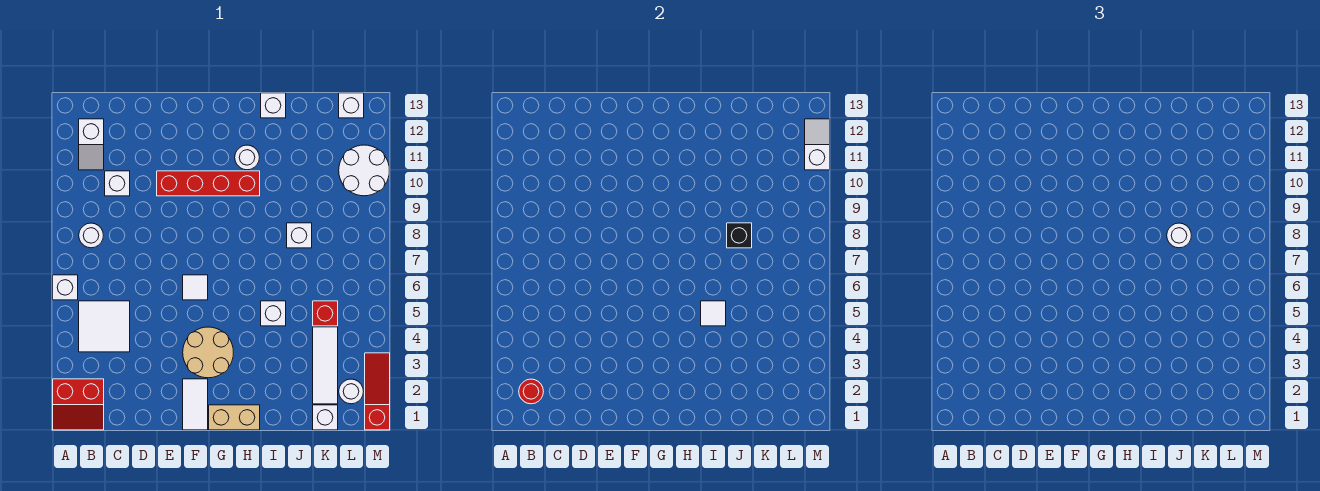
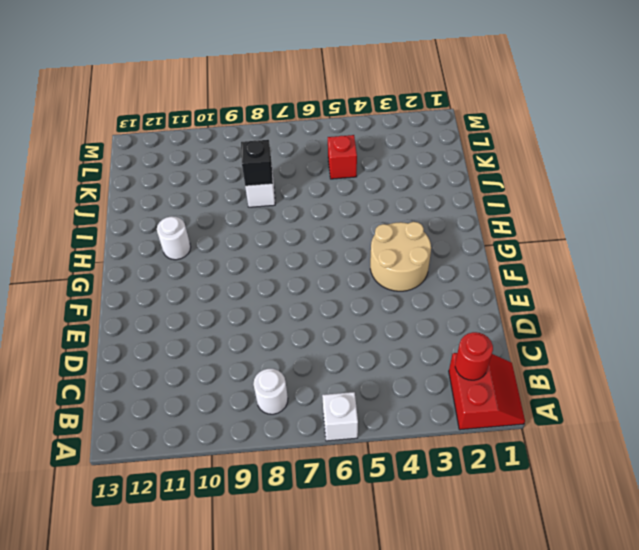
none -> white 2x2 tile [79,301,130,352]
none -> white 1x2 slope [79,119,104,170]
none -> white 1x1 brick [105,171,130,196]

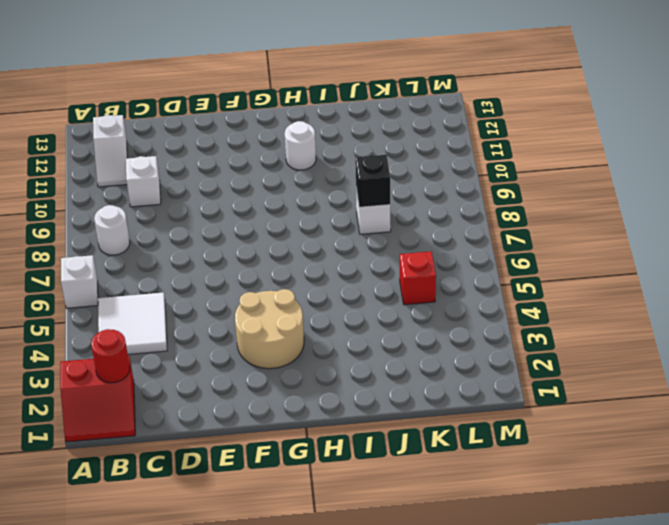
none -> red 1x4 brick [157,171,260,196]
none -> white 1x2 tile [183,379,208,430]
none -> white 1x1 tile [183,275,208,300]

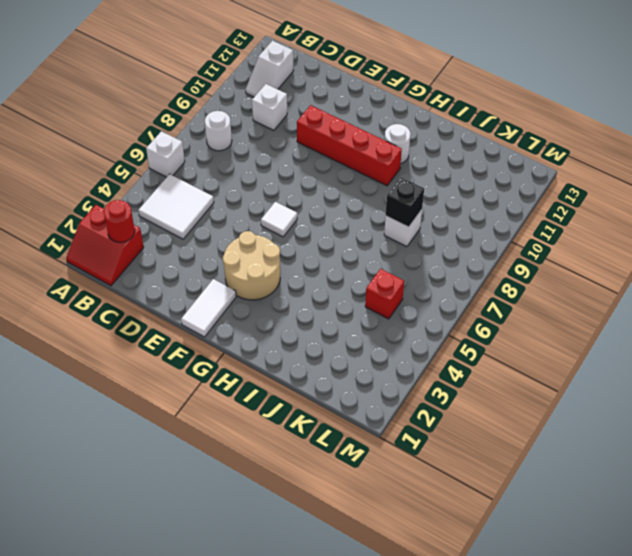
none -> tan 1x2 brick [209,405,260,430]
none -> white 1x1 brick [261,301,286,326]
none -> white 1x1 brick [261,93,286,118]

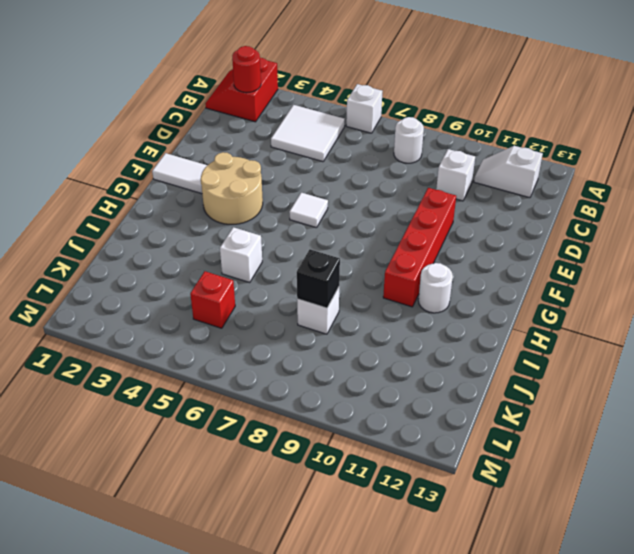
none -> tan 1x2 brick [209,405,260,430]
none -> white 1x1 brick [261,93,286,118]
none -> white 1x1 brick [313,405,338,430]

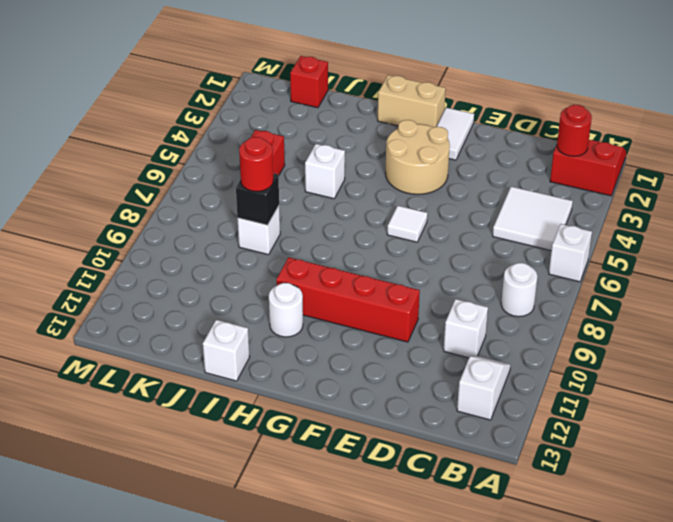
red 1x1 round brick [239,137,274,192] -> white 1x1 round brick [1167,223,1191,248]
red 1x1 brick [290,56,328,108] -> white 1x1 brick [313,405,338,430]
none -> white 1x3 tile [313,327,338,404]
none -> white 1x1 round brick [339,379,363,404]
none -> white 2x2 round brick [339,145,389,196]

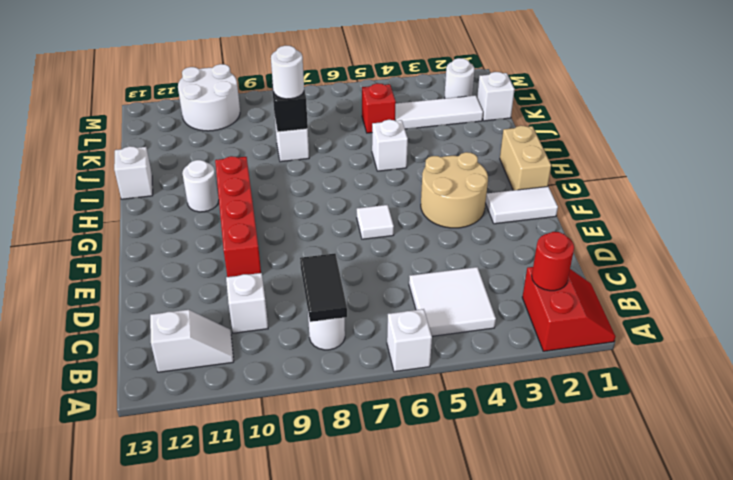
black 1x2 tile [300,254,347,322] -> none
none -> white 1x1 brick [339,93,364,118]
none -> red 1x3 slope [365,353,390,430]
none -> white 1x1 tile [701,301,726,326]

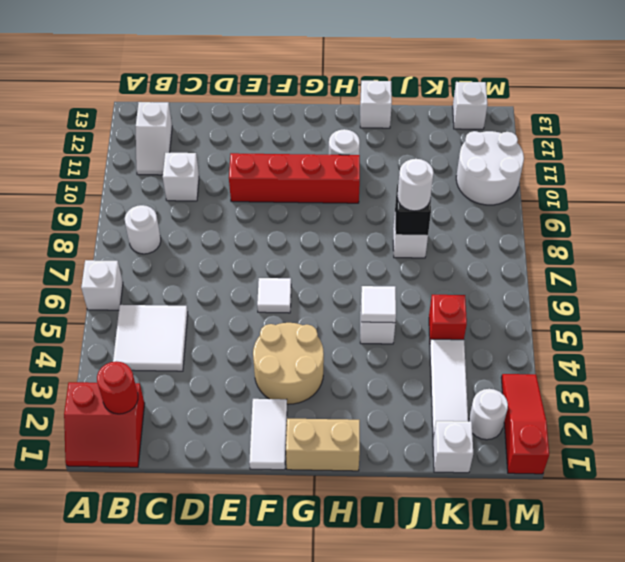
none -> white 1x2 slope [805,119,830,170]

